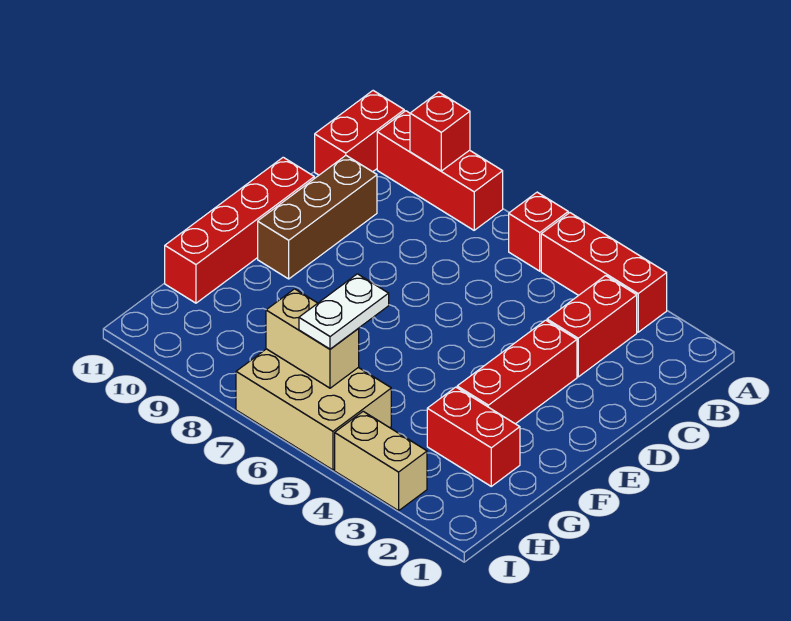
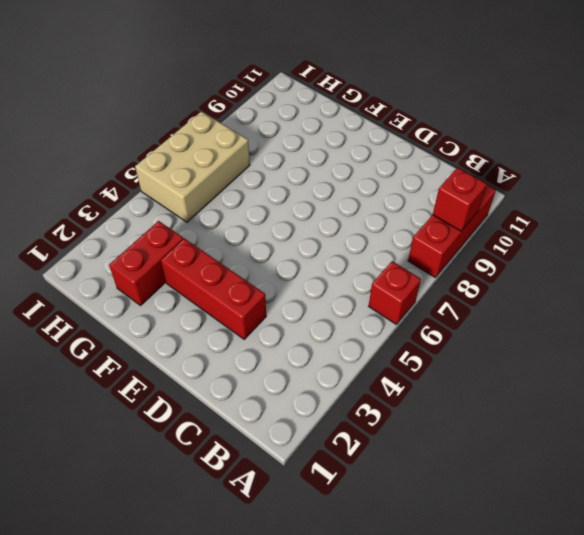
none -> red 1x3 brick [541,213,667,332]
none -> red 1x2 brick [315,91,404,175]
none -> red 1x2 brick [547,276,637,377]

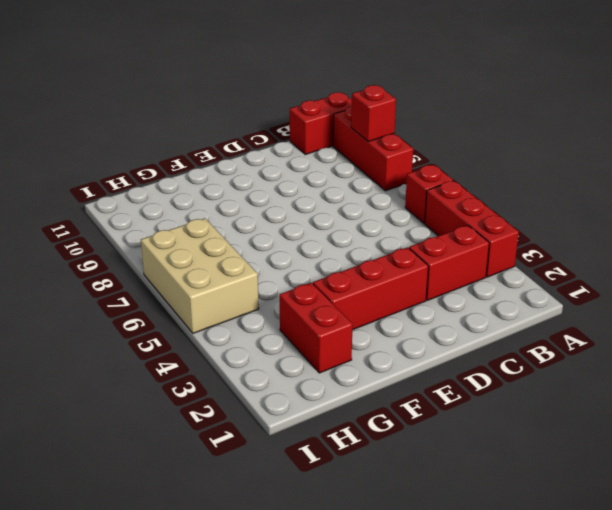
none -> brown 1x3 brick [258,156,377,279]
none -> red 1x4 brick [165,157,314,303]
none -> tan 1x2 brick [335,411,427,511]

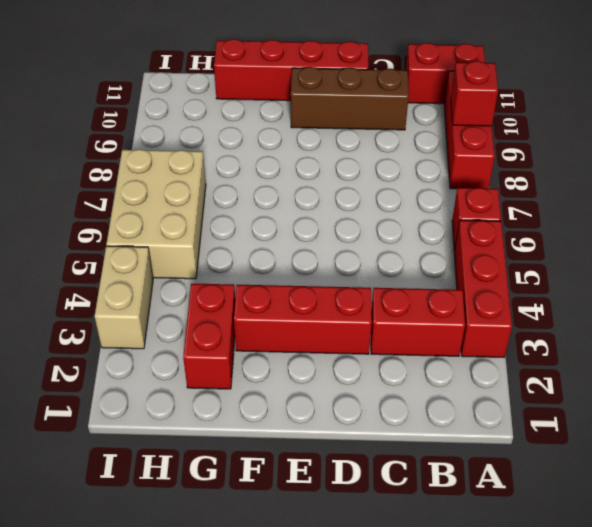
none -> tan 1x2 brick [266,289,359,388]
none -> white 1x2 plate [299,274,389,349]

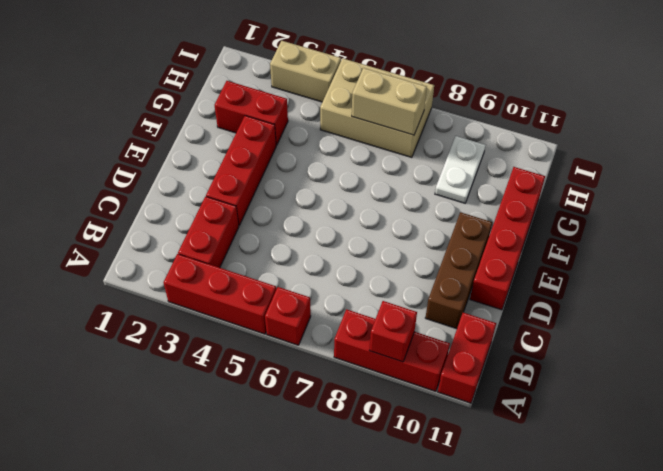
white 1x2 plate [435,136,486,203] -> white 1x2 plate moved to [299,274,389,349]

